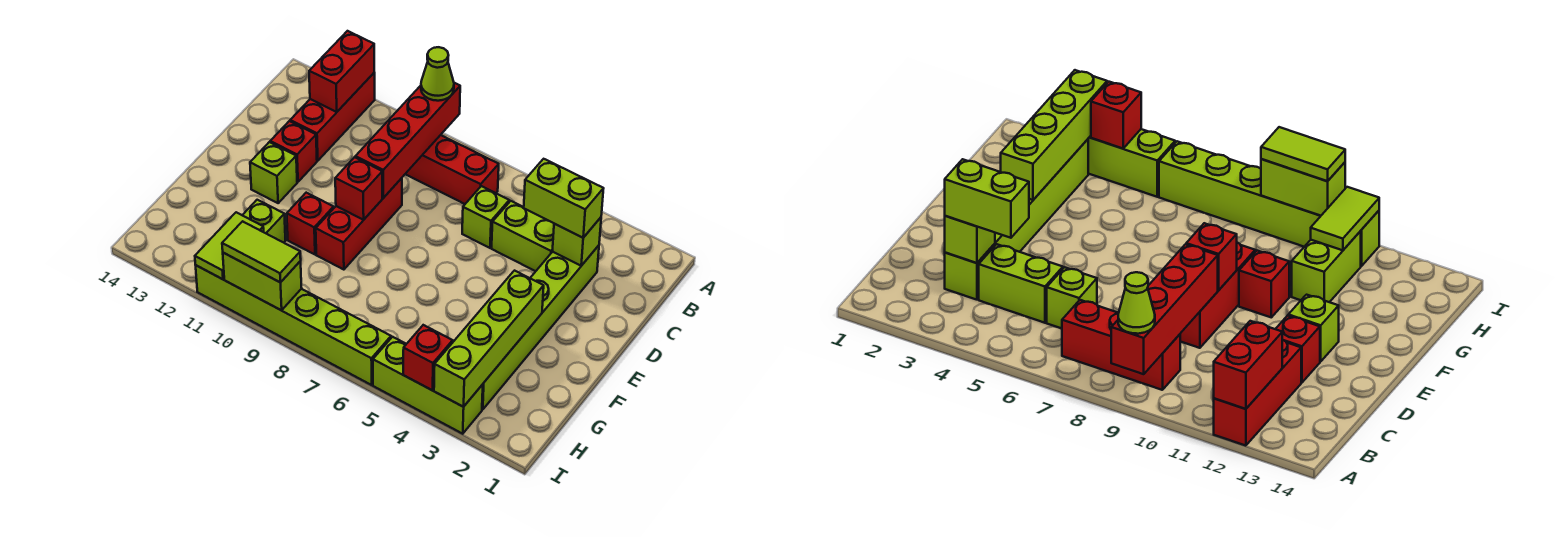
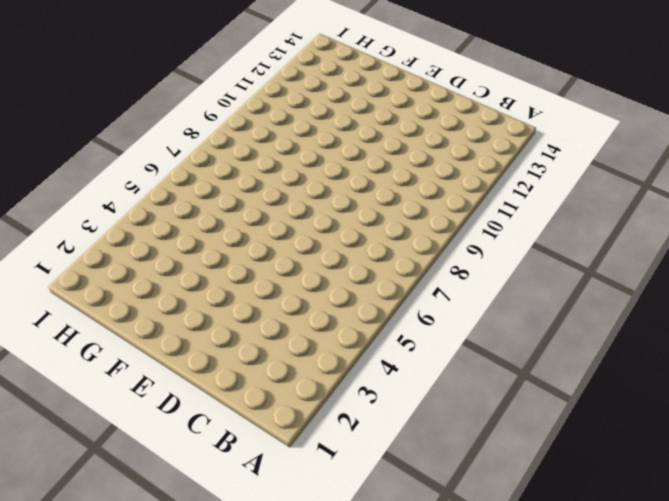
none -> red 1x3 brick [290,73,375,161]
none -> red 1x3 brick [406,135,499,204]
none -> lime 1x6 brick [482,245,599,410]

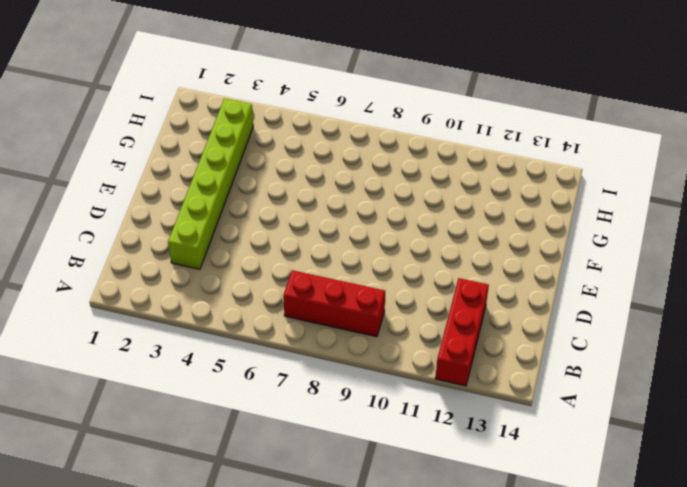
none -> lime 1x2 brick [492,201,554,271]
none -> lime 1x1 brick [462,186,509,248]
none -> red 1x3 brick [316,178,402,270]

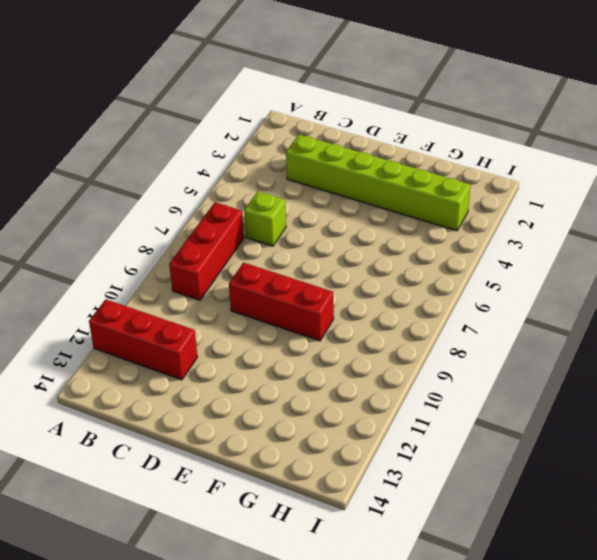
none -> lime 1x2 brick [492,201,554,271]
none -> red 1x1 brick [270,121,317,182]
none -> lime 1x1 brick [250,142,297,203]

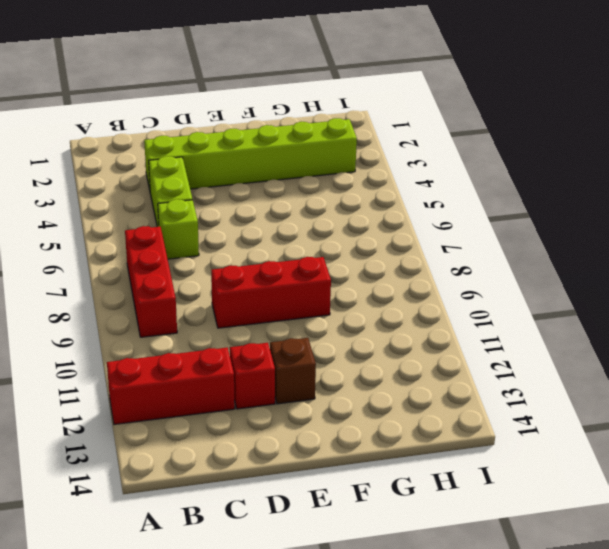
brown 1x1 brick [270,338,316,404] -> lime 1x1 brick [250,142,297,203]
none -> red 1x1 brick [287,193,334,254]
none -> lime 1x2 brick [242,200,285,243]
none -> lime 1x3 brick [373,337,483,434]

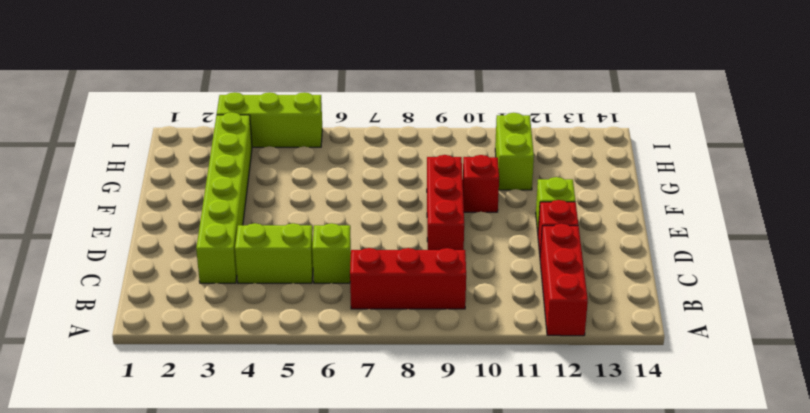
none -> lime 1x6 brick [196,265,391,385]
none -> red 1x4 brick [355,83,460,198]
none -> red 1x2 brick [309,31,374,112]

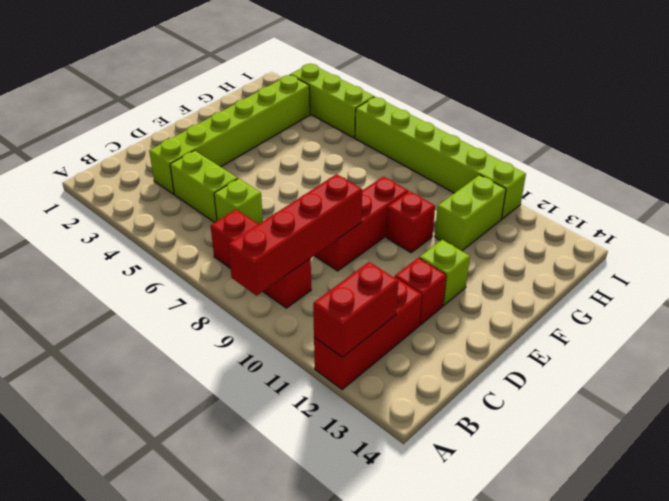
none -> lime 1x1 brick [553,218,601,266]
none -> red 1x1 brick [335,157,382,220]
none -> lime 1x4 brick [434,271,544,407]

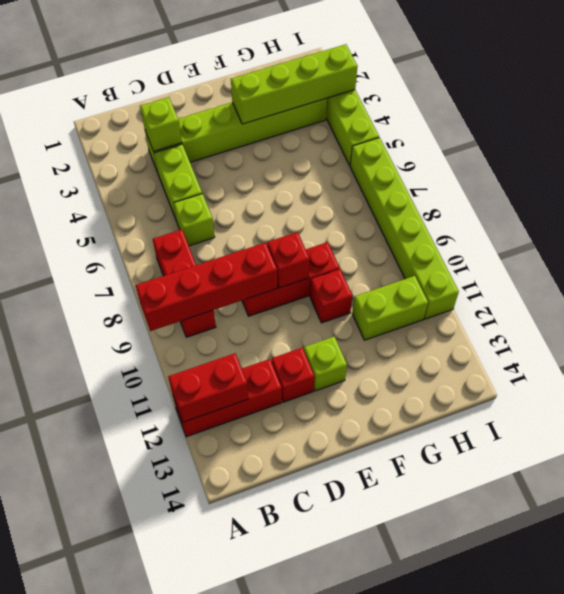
none -> lime 1x2 tile [195,212,264,279]
none -> red 1x1 brick [403,325,453,390]
none -> lime 1x2 brick [223,253,302,310]

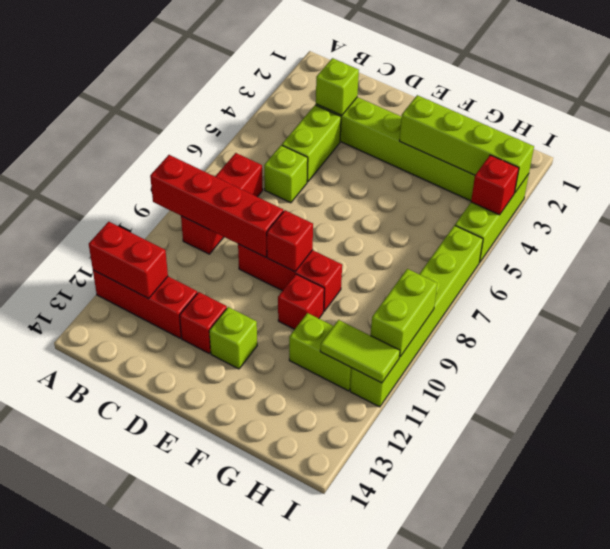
none -> lime 1x1 cone [421,47,454,101]
none -> lime 1x2 brick [524,159,604,238]
none -> lime 1x2 tile [222,221,301,283]

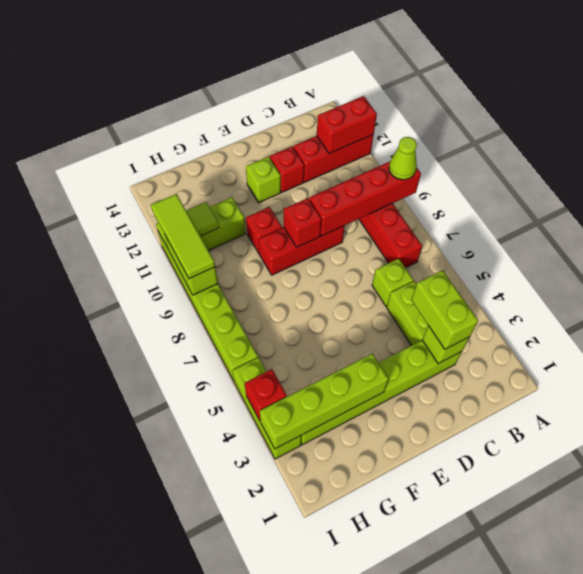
lime 1x3 tile [151,194,215,279] -> lime 1x2 tile [222,221,301,283]

